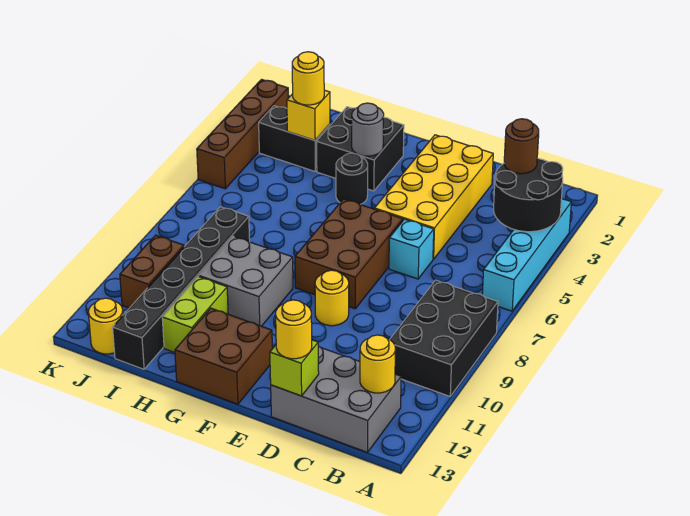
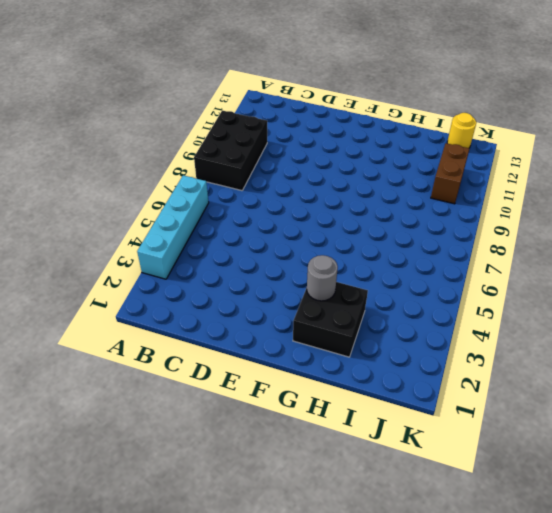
none -> grey 2x3 brick [271,346,401,452]
none -> yellow 2x4 brick [375,135,493,259]
none -> cyan 1x1 brick [389,219,434,279]

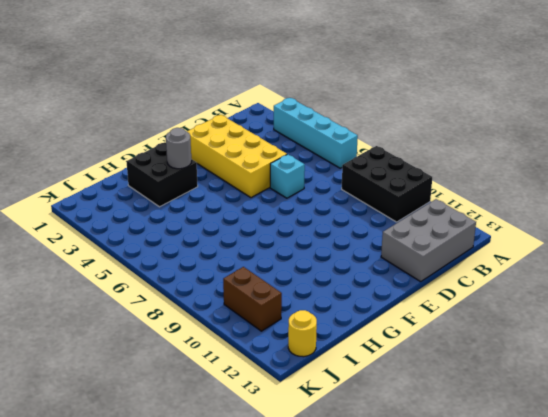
none -> brown 2x3 brick [295,199,403,309]
none -> yellow 1x1 round brick [315,270,349,326]
none -> brown 2x2 brick [175,308,272,404]

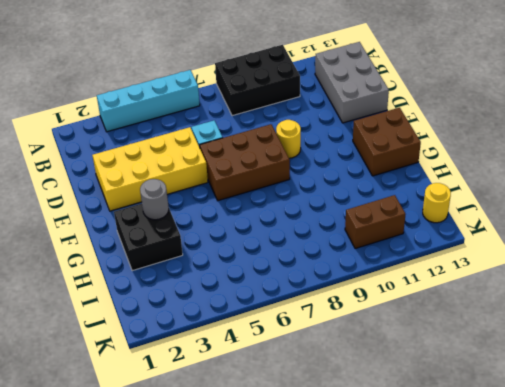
none -> black 1x1 round brick [336,153,368,204]
none -> grey 2x2 brick [199,236,293,326]
none -> lime 1x2 brick [162,277,228,352]

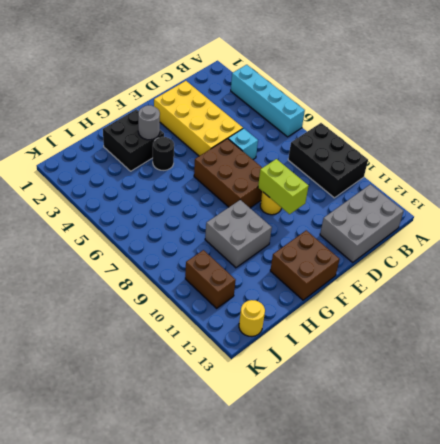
lime 1x2 brick [258,159,308,214] -> lime 1x2 brick moved to [162,277,228,352]
none -> black 1x2 brick [259,106,330,171]
none -> black 1x6 brick [113,207,250,369]
none -> brown 1x4 brick [197,79,288,189]

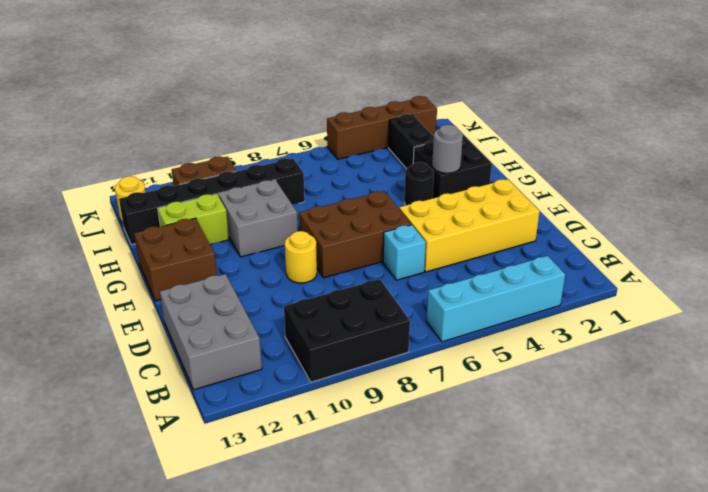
none -> black 2x2 round brick [494,158,563,232]
none -> yellow 1x1 round brick [360,335,395,393]
none -> lime 1x1 brick [270,340,319,396]

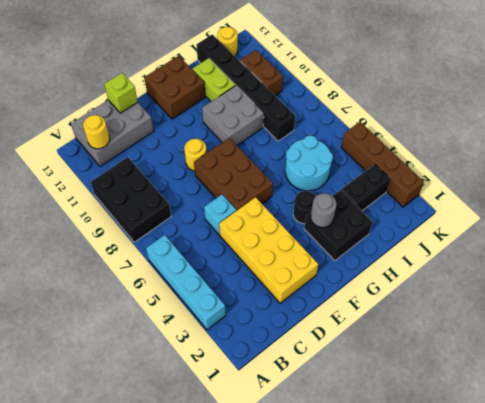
cyan 2x2 round brick [285,135,333,191] -> none
none -> black 2x2 round brick [494,158,563,232]
none -> yellow 1x1 brick [287,90,330,140]
none -> brown 1x1 round brick [504,119,539,174]

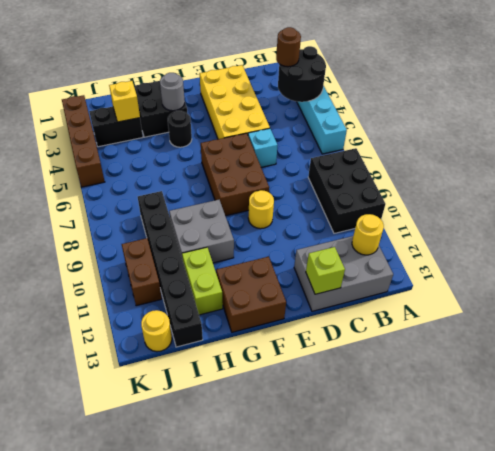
none -> yellow 1x1 round brick [276,300,312,359]
none -> yellow 1x1 round brick [292,52,324,105]

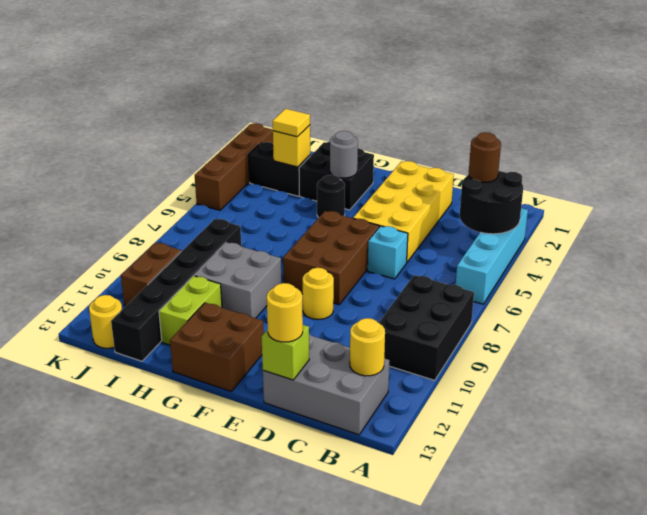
yellow 1x1 tile [273,109,310,137] -> yellow 1x1 round brick [292,52,324,105]

